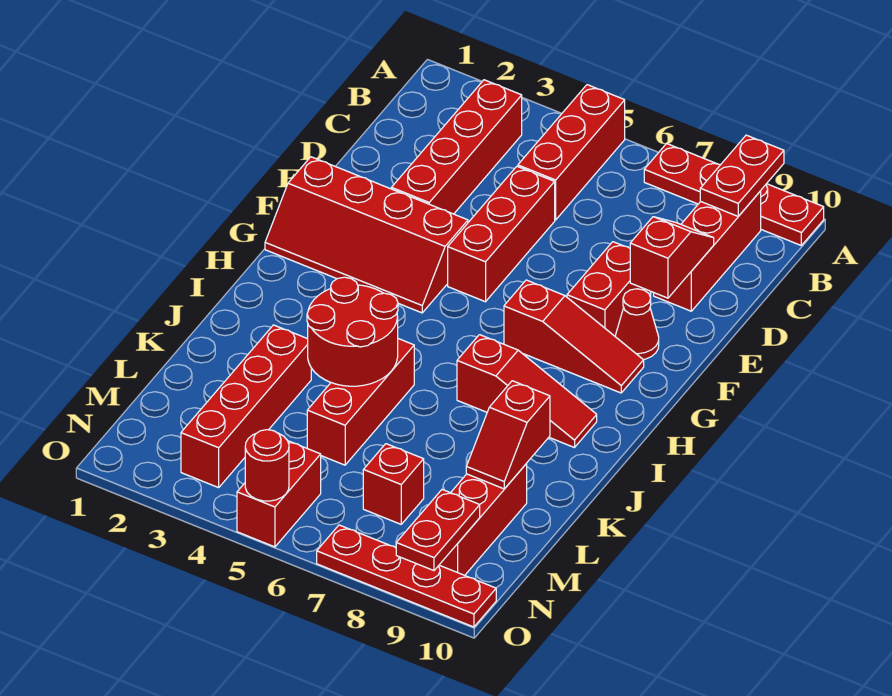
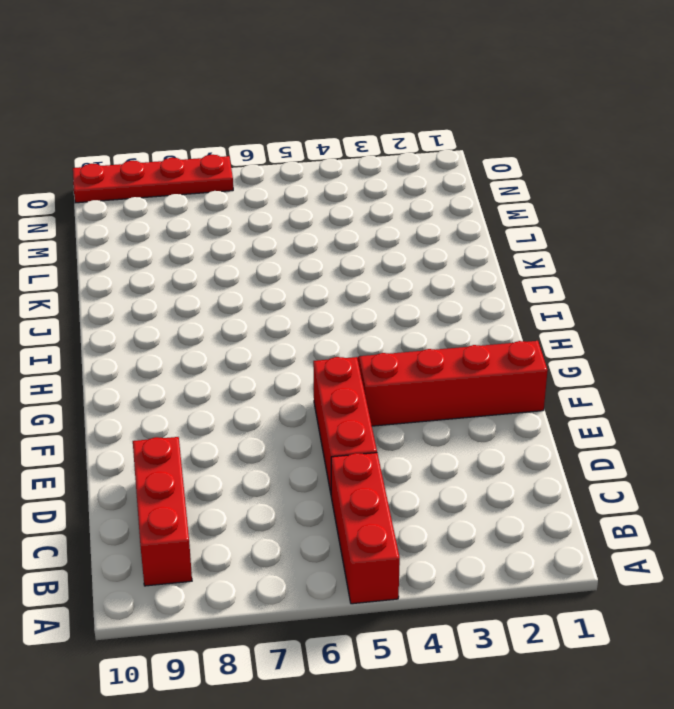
none -> red 1x4 plate [644,144,824,245]
none -> red 1x4 brick [391,80,522,214]
none -> red 1x2 brick [567,242,651,336]

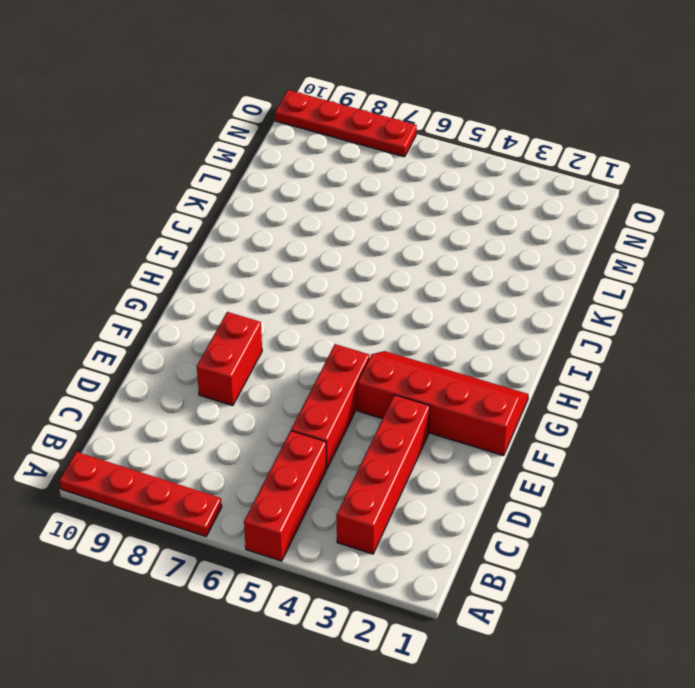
none -> red 1x3 brick [654,191,761,311]
none -> red 1x1 cone [615,289,659,360]
none -> red 1x3 slope [504,280,644,393]

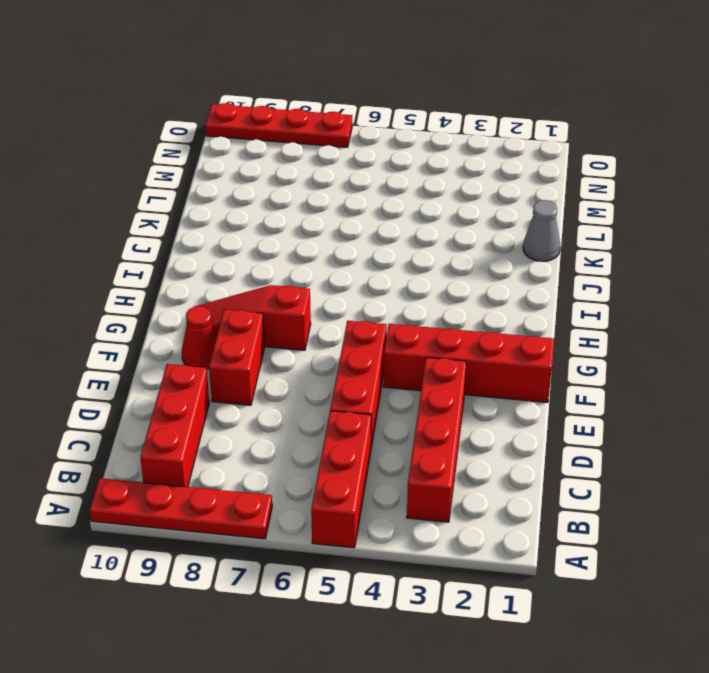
grey 1x1 cone [523,200,560,261] -> none
none -> red 1x3 slope [457,335,597,448]
none -> red 1x3 brick [307,339,414,465]
none -> red 1x4 brick [181,325,311,488]

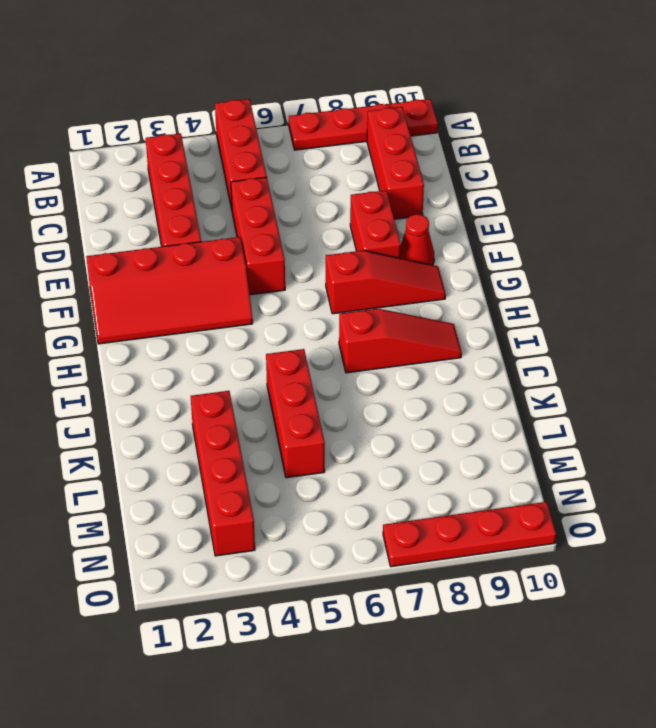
none -> red 1x3 brick [440,464,527,575]
none -> red 1x1 brick [363,444,424,524]
none -> red 1x2 brick [237,441,321,547]

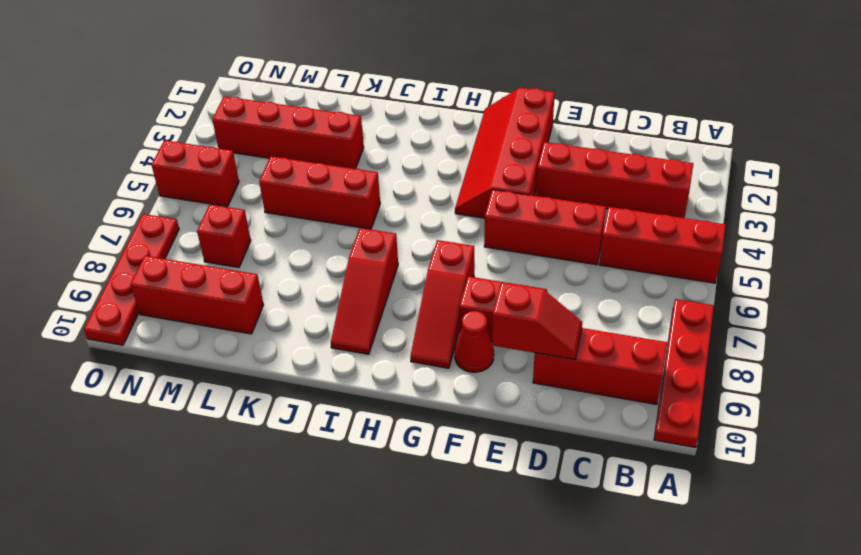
none -> red 1x2 plate [700,135,784,216]
none -> red 2x2 round brick [307,277,398,386]
none -> red 1x2 slope [466,381,550,489]

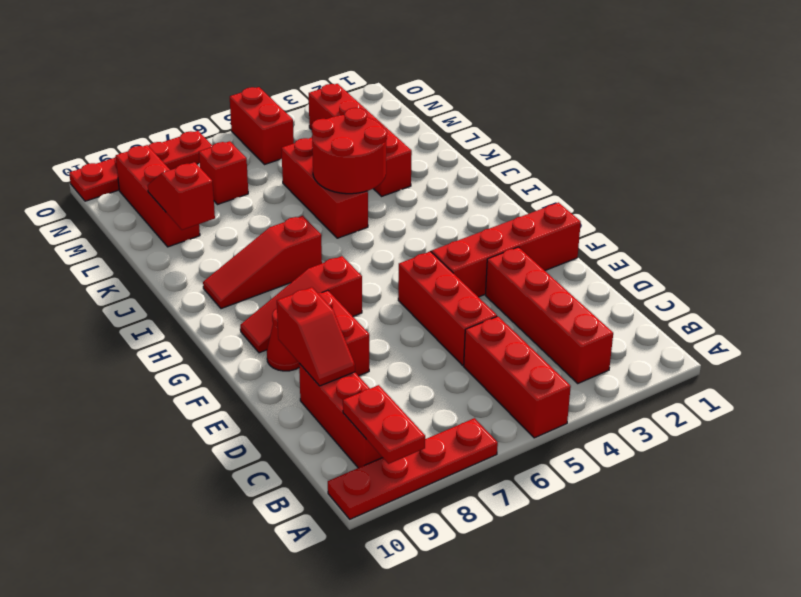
none -> red 1x2 plate [396,490,480,571]
none -> red 1x1 round brick [245,430,289,501]

